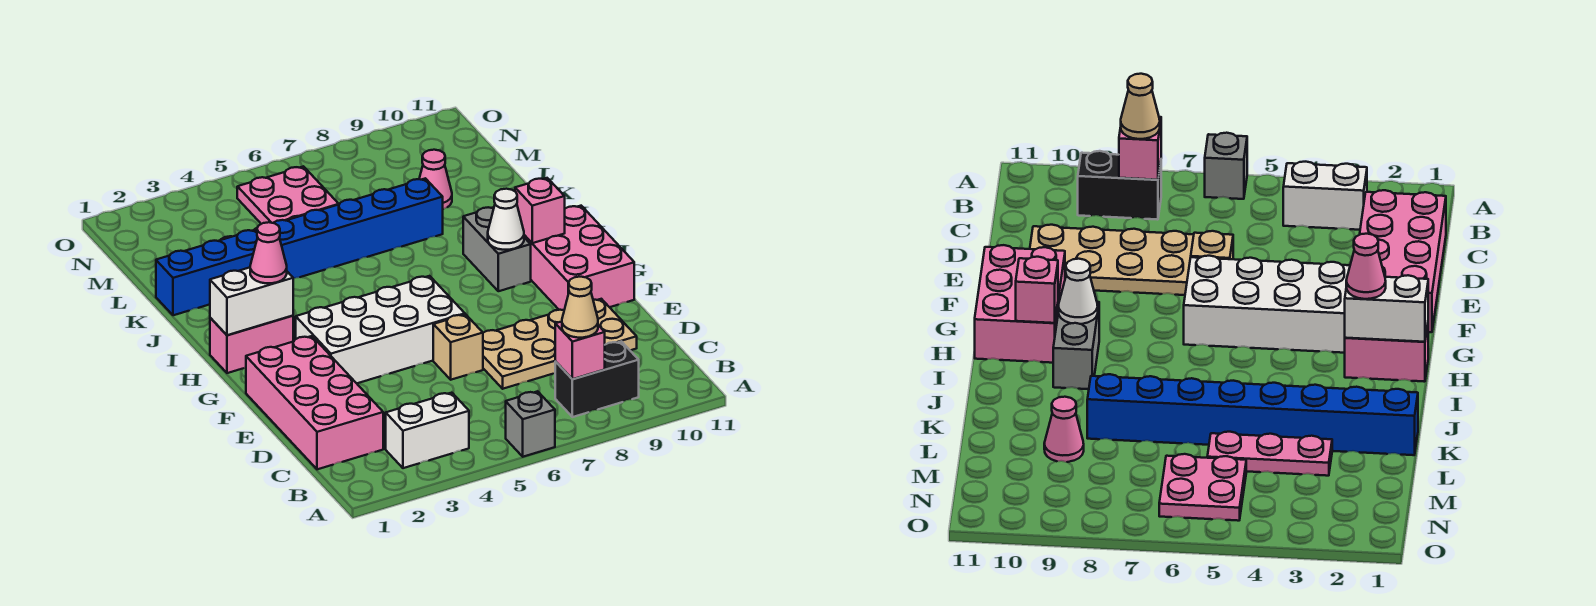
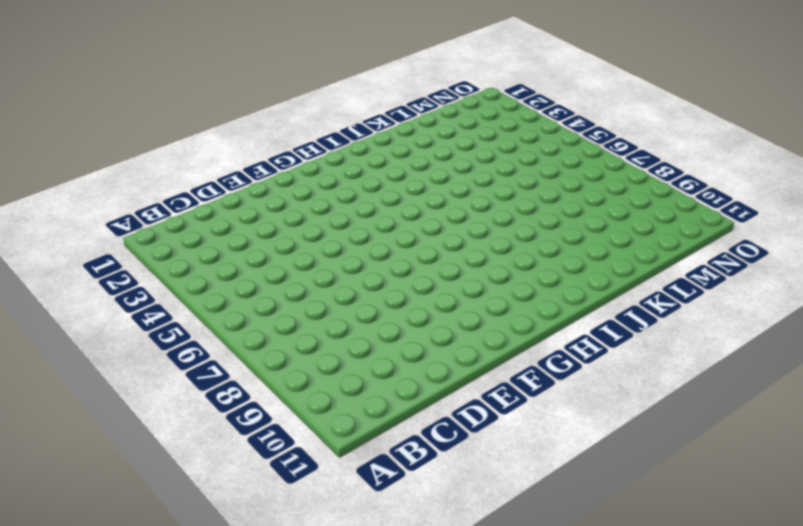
none -> grey 1x1 brick [506,391,555,457]
none -> white 1x2 brick [386,393,469,468]
none -> black 1x2 brick [555,341,639,417]

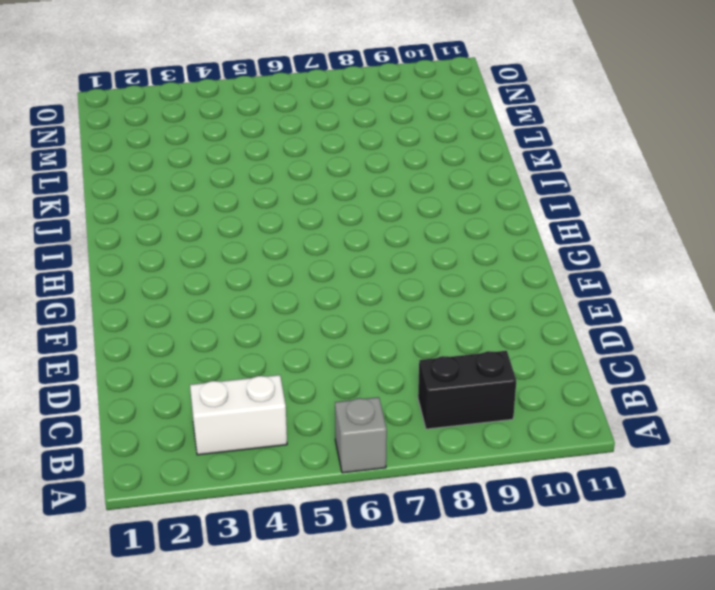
none -> pink 2x4 brick [246,336,383,469]
none -> tan 2x4 plate [483,299,637,389]
none -> tan 1x1 brick [433,314,483,380]

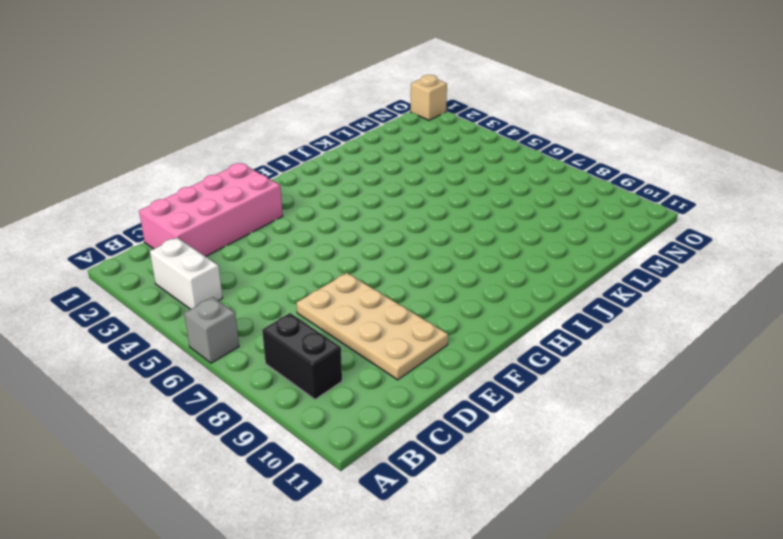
tan 1x1 brick [411,75,447,120] -> tan 1x1 brick moved to [433,314,483,380]
none -> white 2x4 brick [296,276,465,383]
none -> pink 2x3 brick [524,206,634,310]
none -> pink 1x2 brick [210,316,293,373]

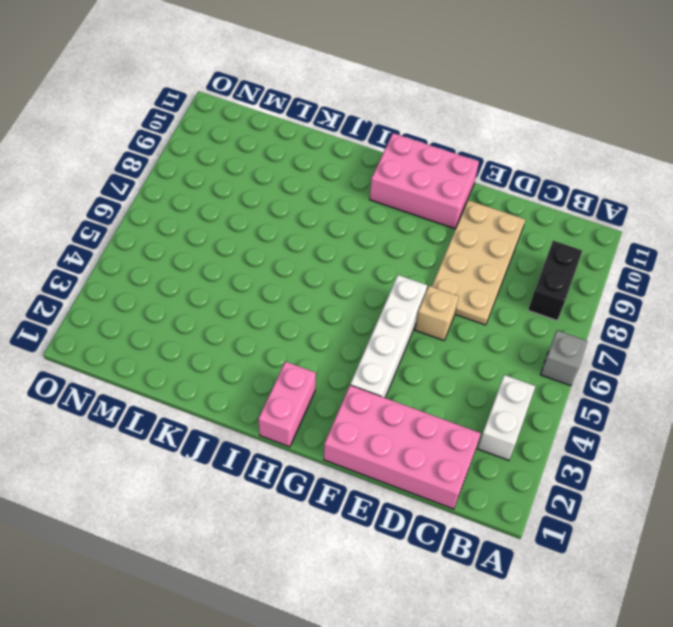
white 1x4 brick [350,275,427,398] -> white 2x4 brick [296,276,465,383]
none -> grey 1x2 brick [463,207,531,291]
none -> blue 1x8 brick [156,178,443,315]
none -> pink 1x3 plate [1207,432,1332,476]

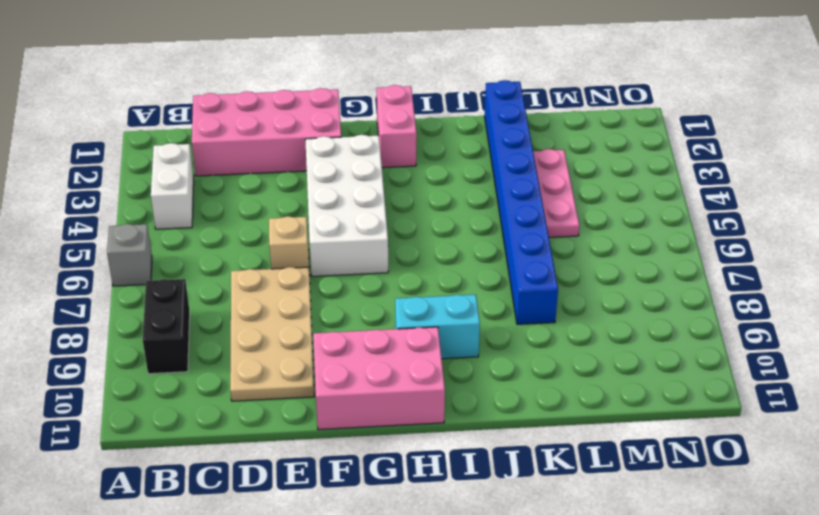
cyan 1x2 brick [395,295,480,359] -> grey 1x2 brick [463,207,531,291]
none -> pink 1x1 cone [419,150,452,209]
none -> pink 2x2 plate [237,166,339,224]
none -> pink 1x1 brick [555,322,605,379]

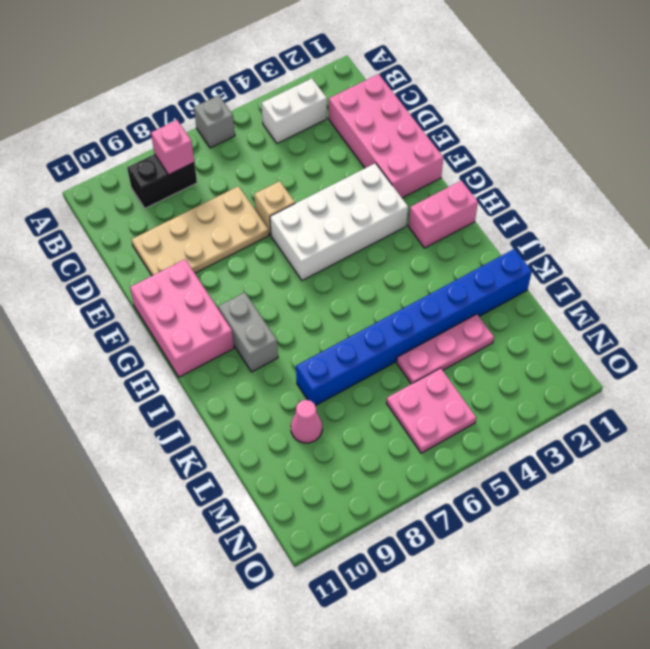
none -> white 1x2 brick [210,268,293,335]
none -> white 1x1 cone [488,189,524,250]
none -> pink 1x1 brick [515,178,565,243]

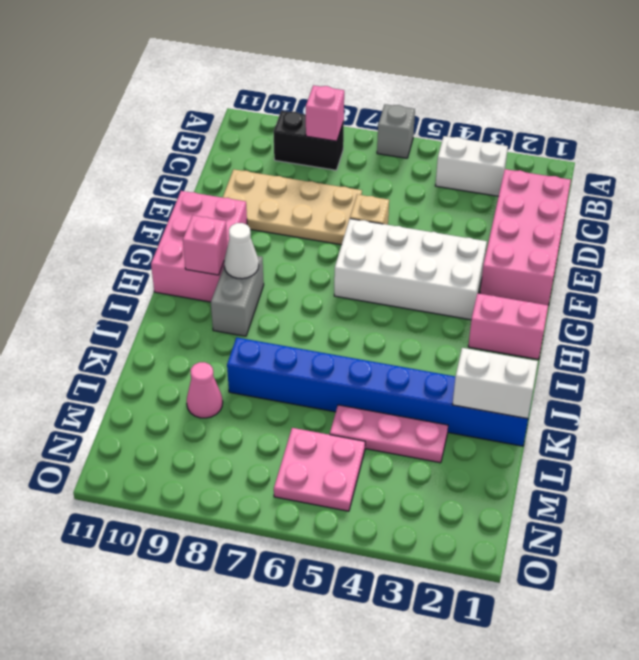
white 1x2 brick [453,348,538,419] -> white 1x2 brick moved to [210,268,293,335]
none -> tan 1x1 cone [562,277,598,338]
none -> pink 1x1 cone [250,222,287,283]

